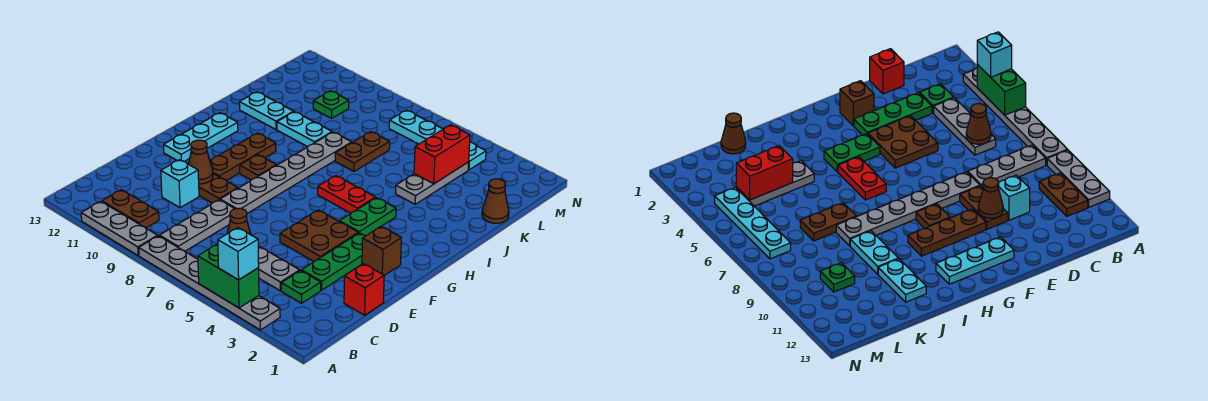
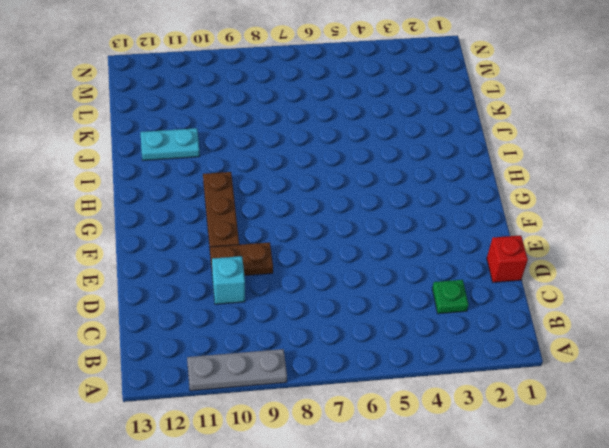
none -> grey 1x6 plate [139,236,280,330]
none -> grey 1x3 plate [160,200,235,251]
none -> brown 1x2 plate [102,190,159,228]
none -> grey 1x3 plate [258,246,300,291]

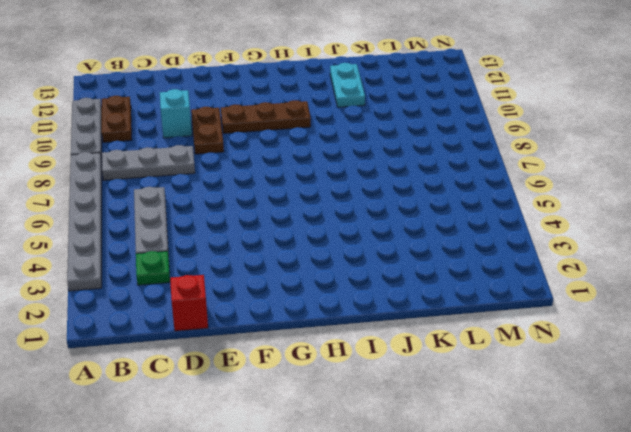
none -> green 1x3 plate [302,233,365,290]
none -> brown 2x2 plate [280,210,358,261]
none -> grey 1x6 plate [220,132,352,213]
none -> brown 1x1 brick [362,226,401,275]

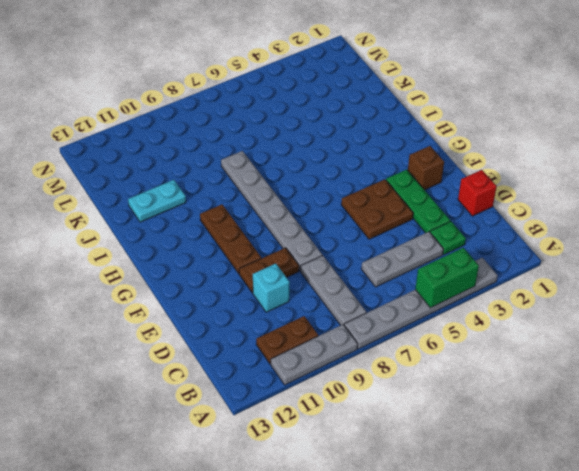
none -> cyan 1x3 plate [164,113,238,162]
none -> green 1x2 plate [340,198,396,236]
none -> brown 1x1 plate [240,155,276,180]
none -> red 1x2 plate [318,176,375,213]

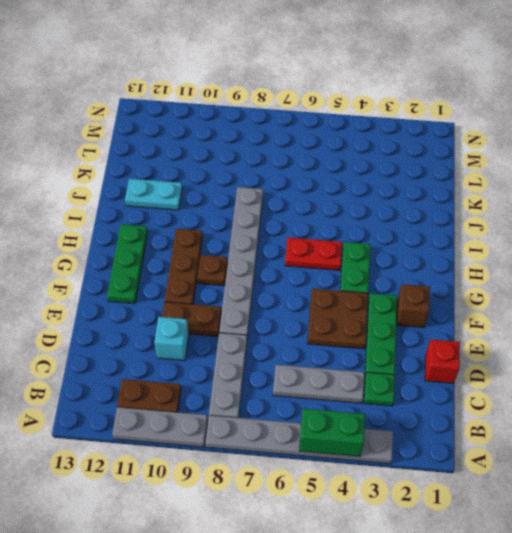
green 1x3 plate [107,224,148,304] -> cyan 1x3 plate [164,113,238,162]
none -> grey 1x3 plate [396,162,469,204]
none -> brown 1x2 plate [335,132,390,171]
none -> cyan 1x2 plate [277,112,332,147]
none -> brown 1x1 cone [482,179,509,223]

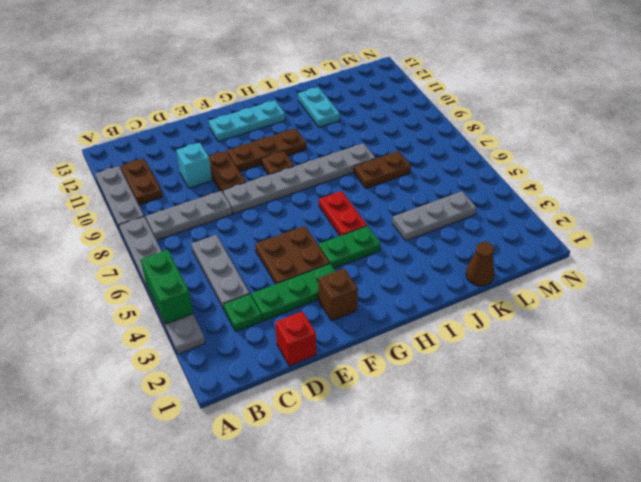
none -> cyan 1x2 plate [277,112,332,147]
none -> green 1x1 plate [313,91,349,118]
none -> cyan 1x4 plate [389,110,486,170]
none -> brown 1x1 cone [227,208,251,235]

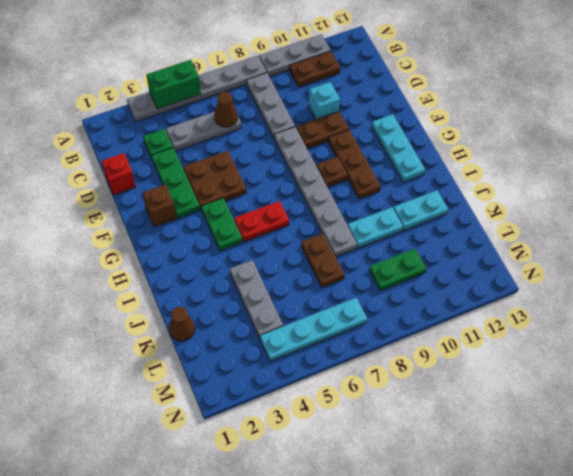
green 1x2 plate [369,249,426,291] -> green 1x1 plate [313,91,349,118]
none -> brown 1x1 cone [189,140,213,184]
none -> red 1x2 brick [414,125,470,184]
none -> cyan 1x1 brick [218,228,259,280]

